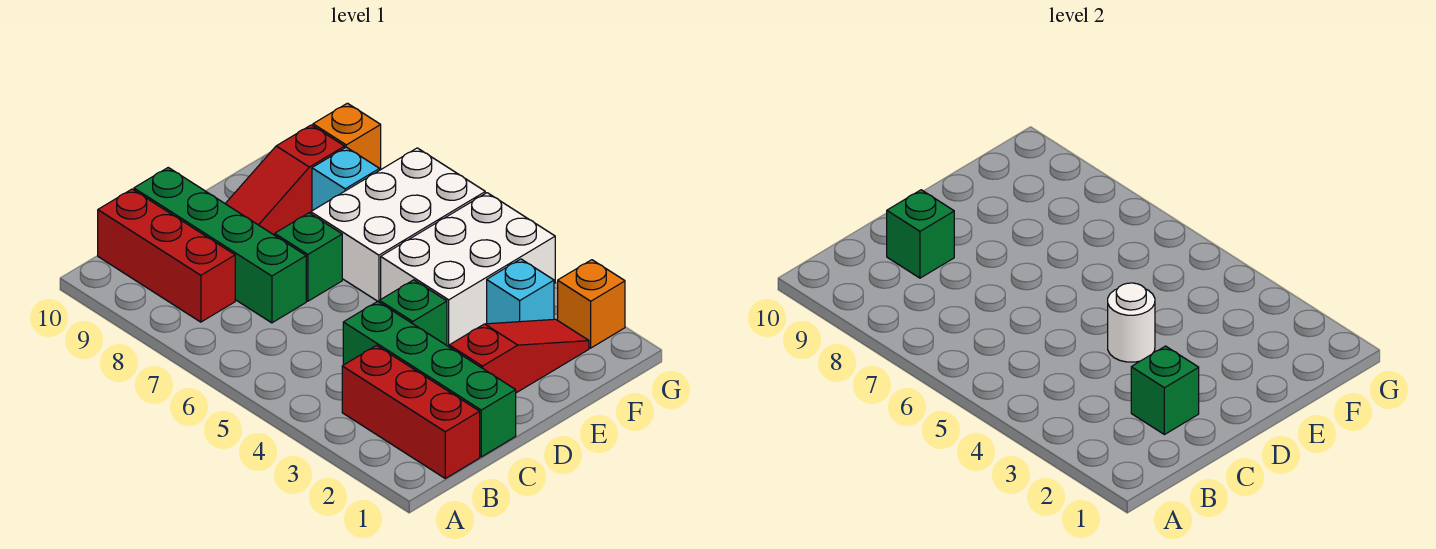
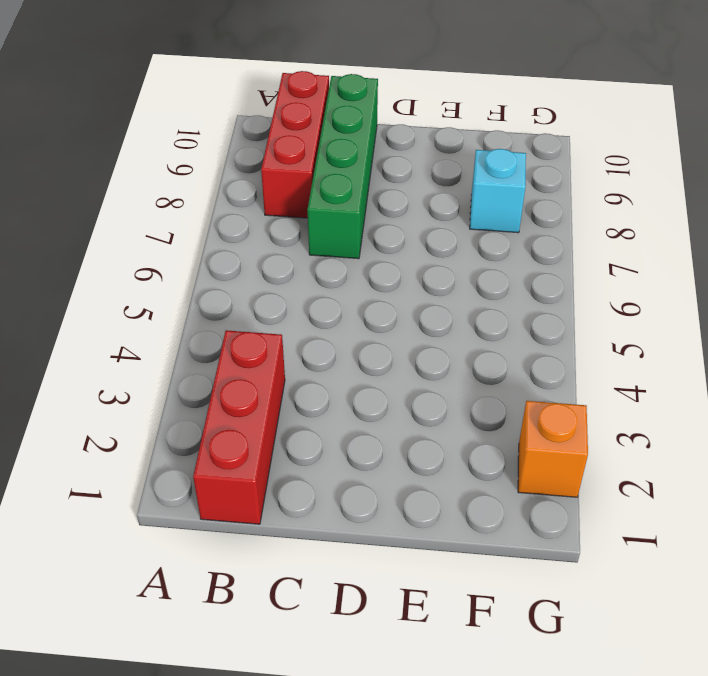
none -> green 1x4 brick [343,301,516,457]
none -> red 1x3 slope [449,319,589,393]
none -> green 1x1 brick [379,280,447,345]

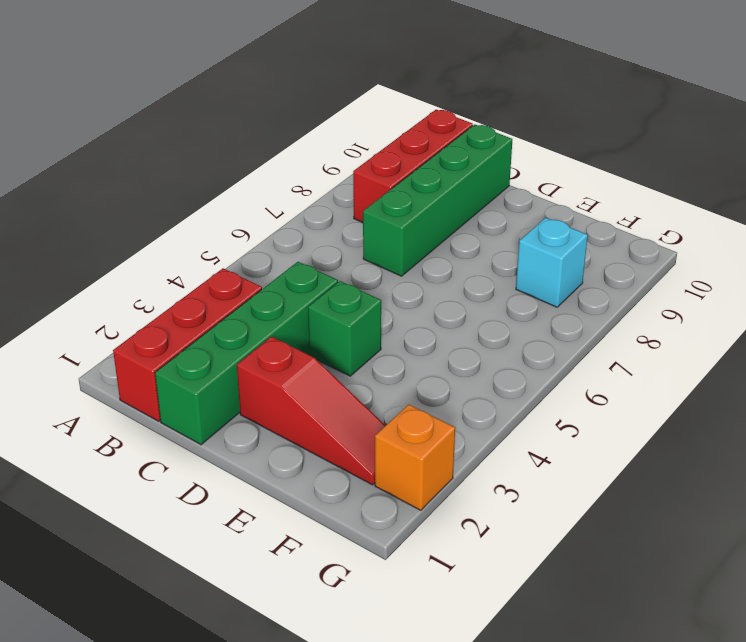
none -> green 1x1 brick [275,213,342,301]
none -> red 1x3 slope [225,125,345,235]
none -> white 2x3 brick [381,193,555,347]

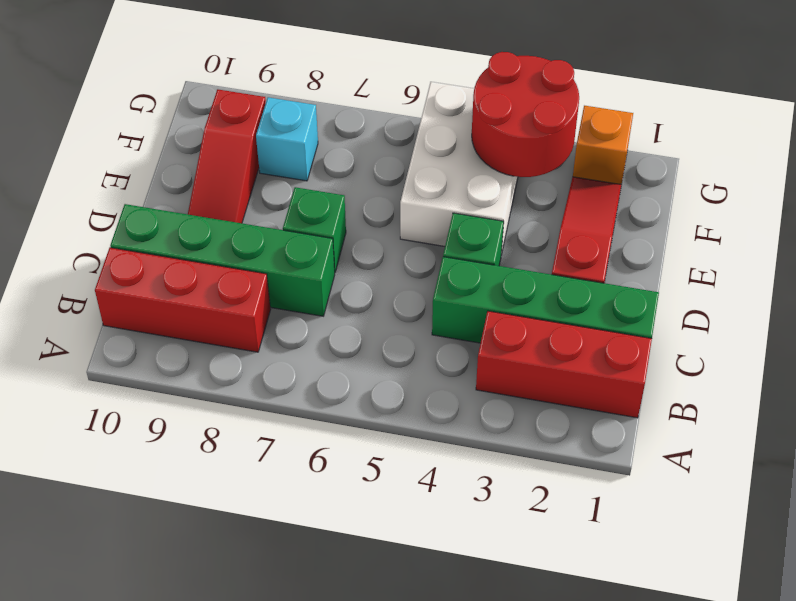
red 2x2 round brick [472,52,579,177] -> none
none -> white 2x3 brick [310,148,485,302]
none -> cyan 1x1 brick [487,259,554,324]
none -> orange 1x1 brick [313,103,381,170]

